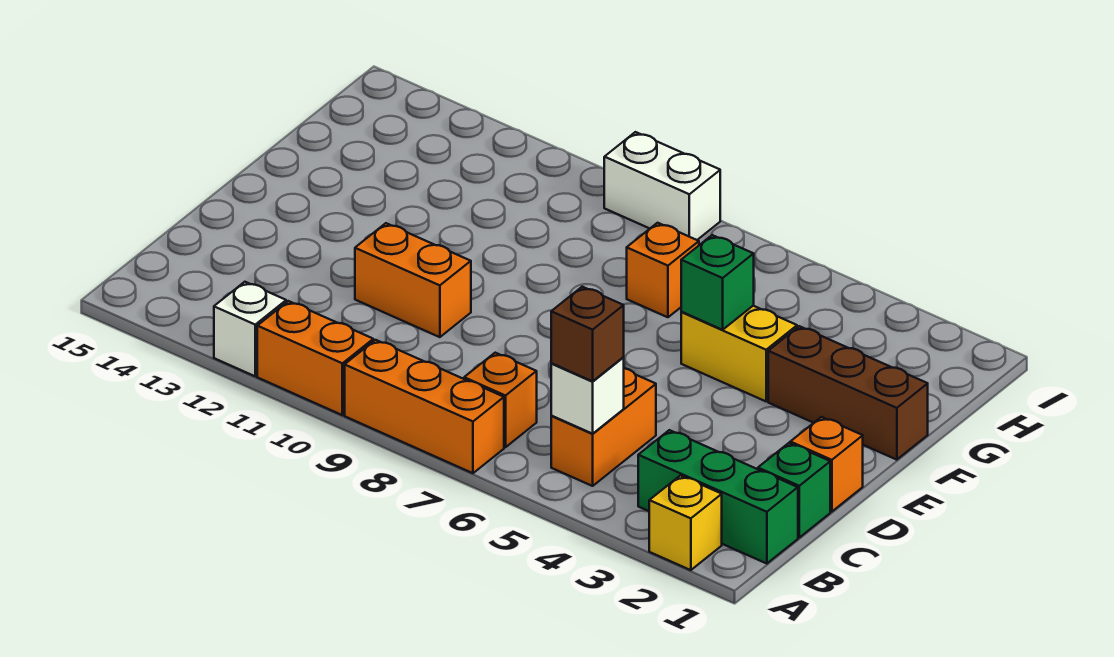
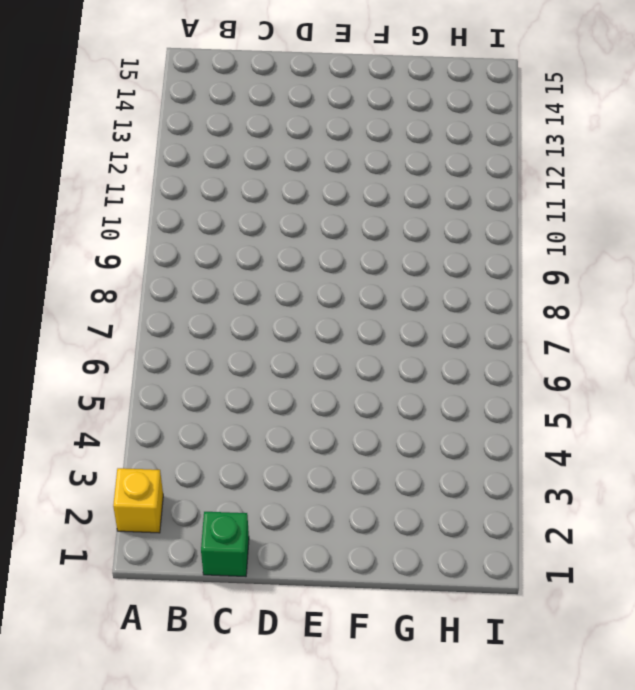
none -> orange 1x3 brick [345,340,504,473]
none -> orange 1x2 brick [257,301,373,415]
none -> white 1x1 brick [214,282,286,376]

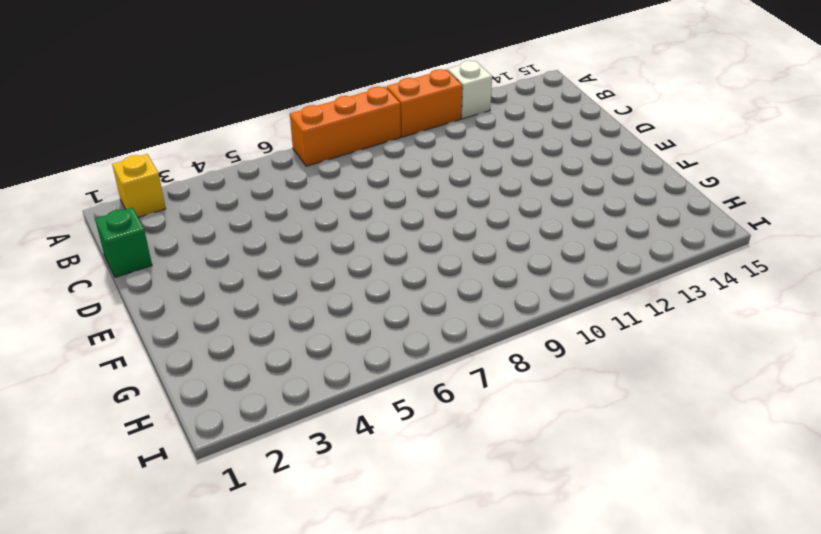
none -> green 1x3 brick [638,430,798,564]
none -> orange 1x2 brick [551,368,656,486]
none -> orange 1x1 brick [464,353,537,447]

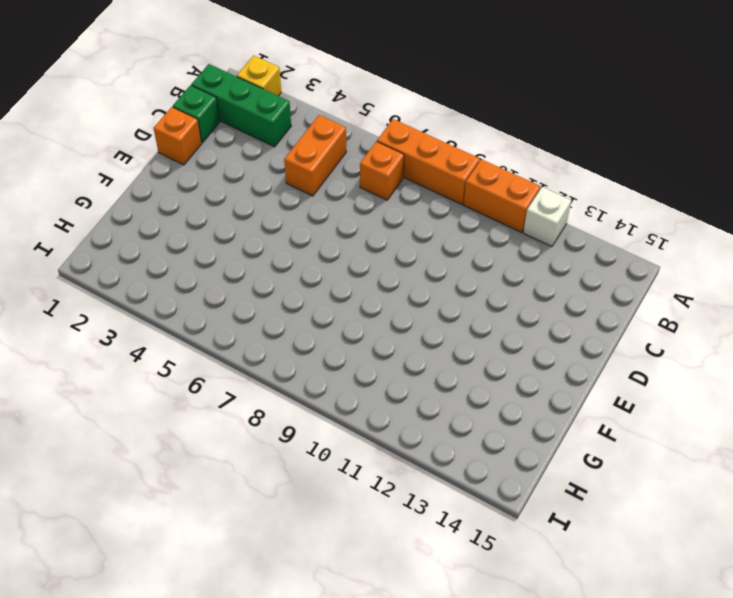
none -> orange 1x2 brick [355,223,471,337]
none -> brown 1x3 brick [768,326,928,460]
none -> yellow 1x2 brick [681,306,797,401]

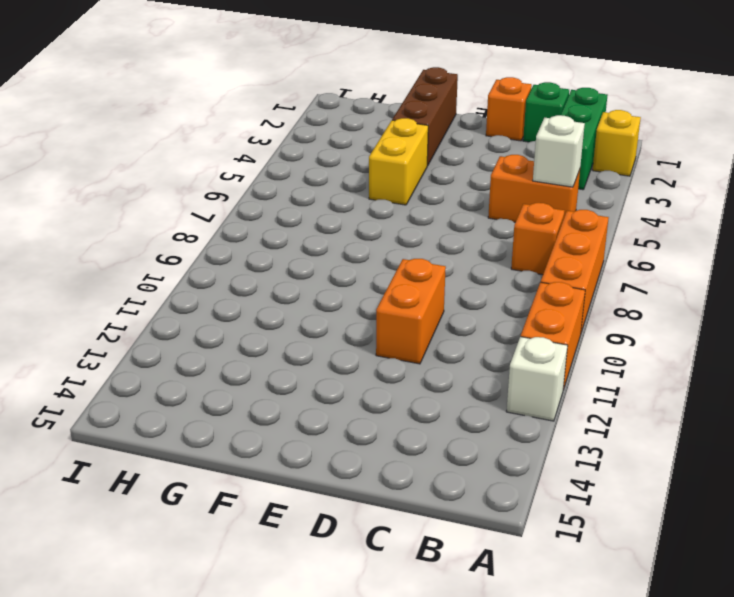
none -> orange 1x1 brick [627,223,699,317]
none -> white 1x2 brick [604,132,720,240]
none -> green 1x1 brick [681,235,754,330]

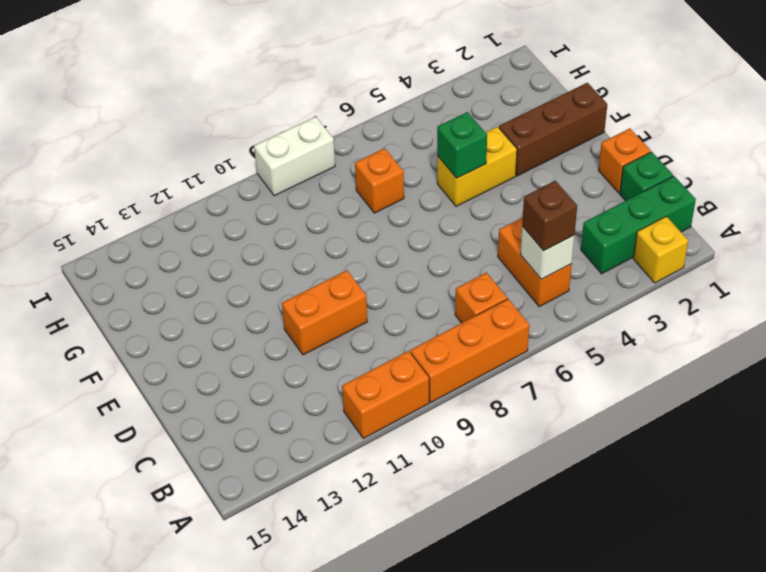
none -> white 1x1 brick [214,282,286,376]

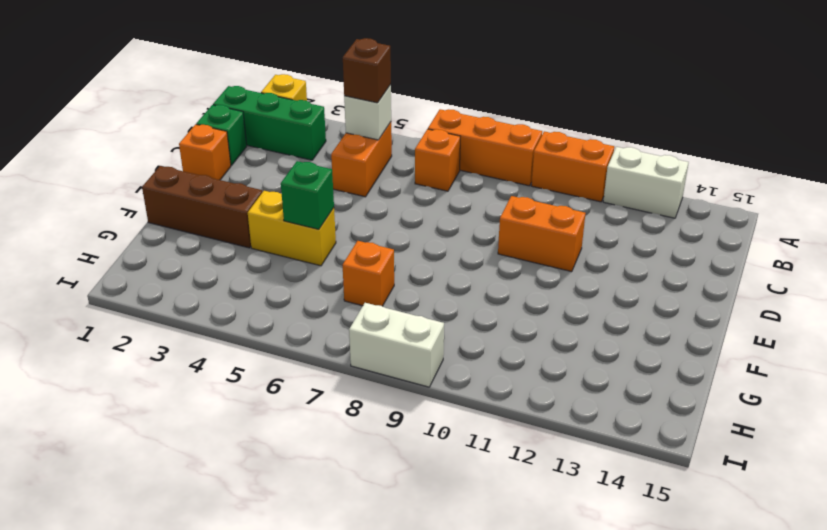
white 1x2 brick [603,147,689,218] -> white 1x1 brick [214,282,286,376]

